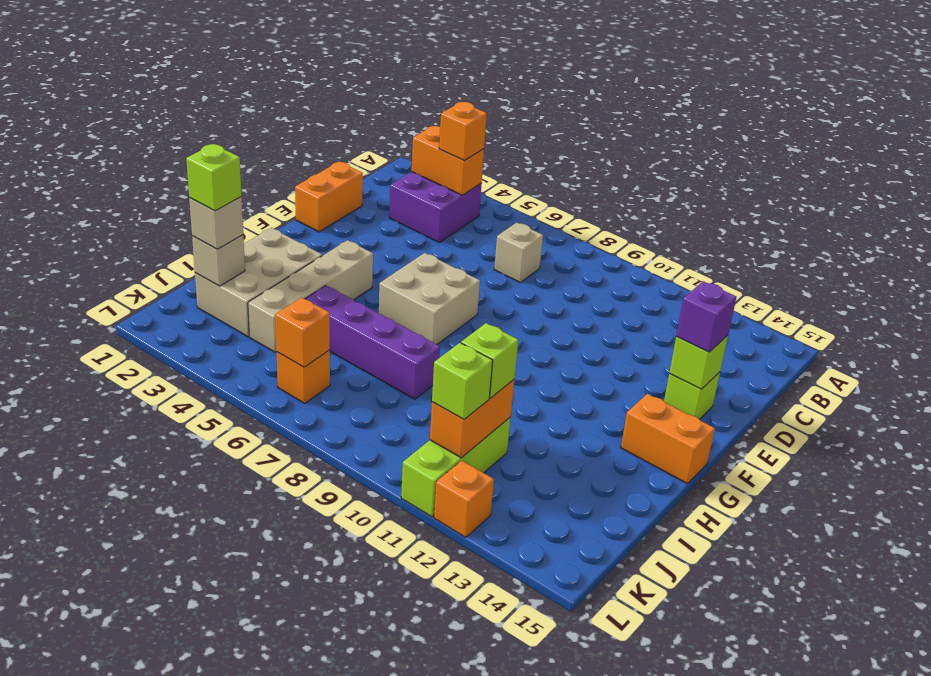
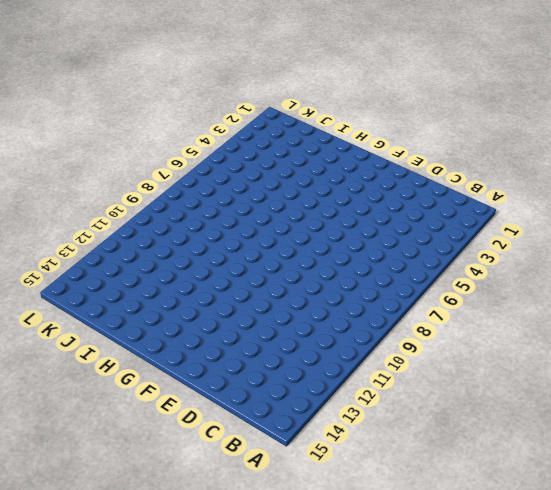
none -> purple 2x2 brick [389,172,482,242]
none -> tan 1x1 brick [494,223,543,282]
none -> orange 1x2 brick [295,162,363,232]

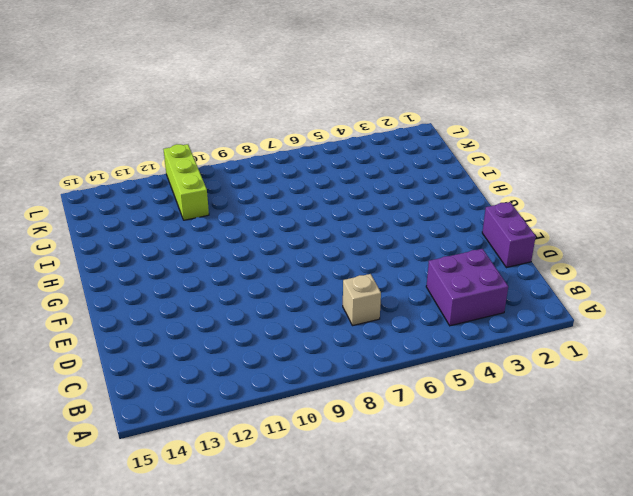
purple 1x2 brick [482,202,536,268] -> orange 1x2 brick [295,162,363,232]
none -> lime 1x1 brick [664,372,720,419]
none -> tan 2x2 brick [379,253,480,344]
none -> tan 1x4 brick [248,240,373,352]

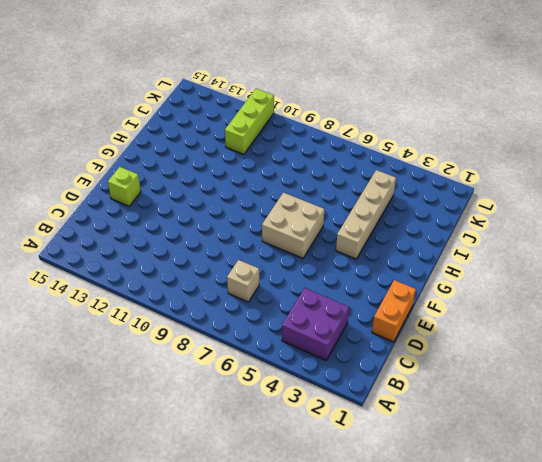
none -> orange 1x2 brick [621,394,715,484]
none -> tan 2x3 brick [195,228,322,337]
none -> purple 1x4 brick [305,285,440,399]

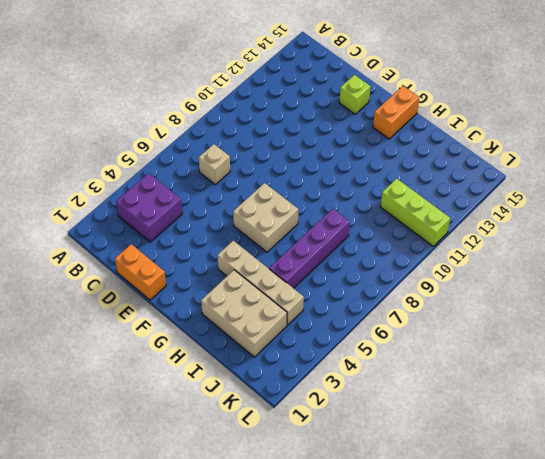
none -> orange 1x1 brick [277,350,330,403]
none -> orange 1x1 brick [434,460,494,537]
none -> orange 1x2 brick [412,126,484,195]

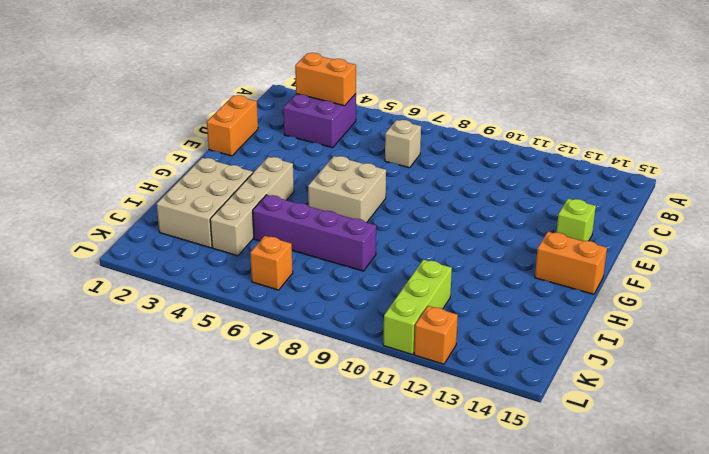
none -> lime 1x1 brick [669,335,728,389]
none -> tan 1x1 brick [192,235,245,286]
none -> orange 1x2 brick [430,380,514,458]

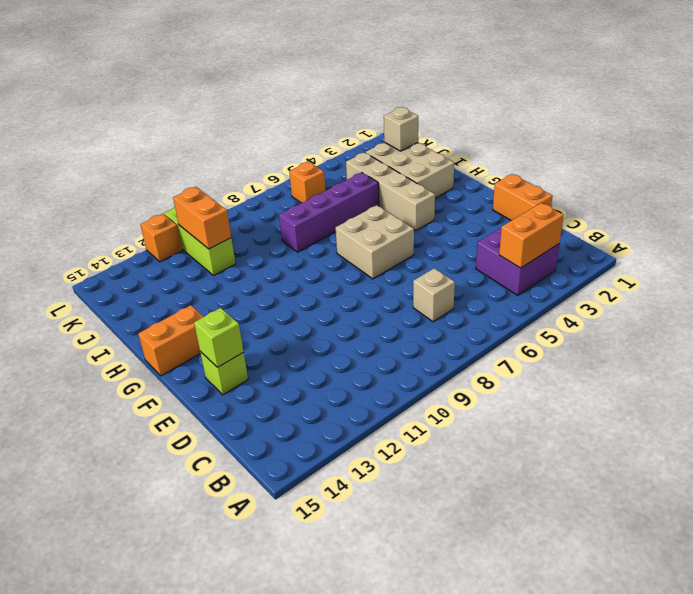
none -> orange 1x1 brick [275,297,330,367]
none -> orange 1x1 brick [439,102,487,161]
none -> purple 1x1 brick [676,281,736,352]

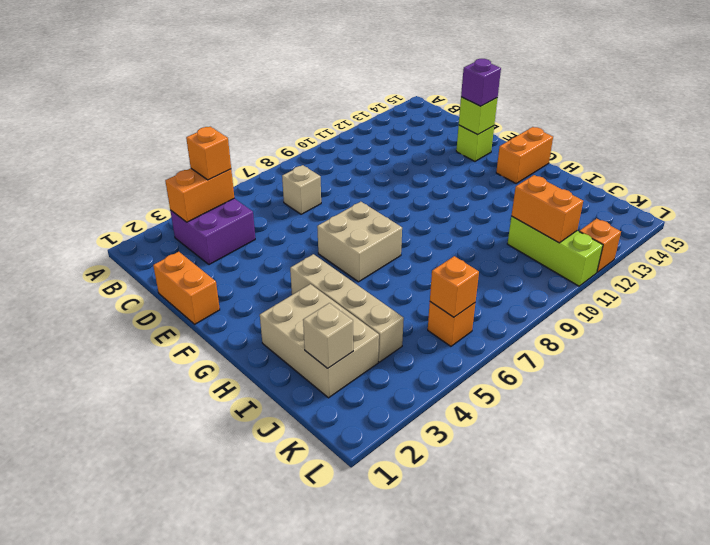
none -> purple 1x4 brick [305,285,440,399]
none -> tan 1x1 brick [189,197,243,249]
none -> lime 1x1 brick [461,323,518,398]

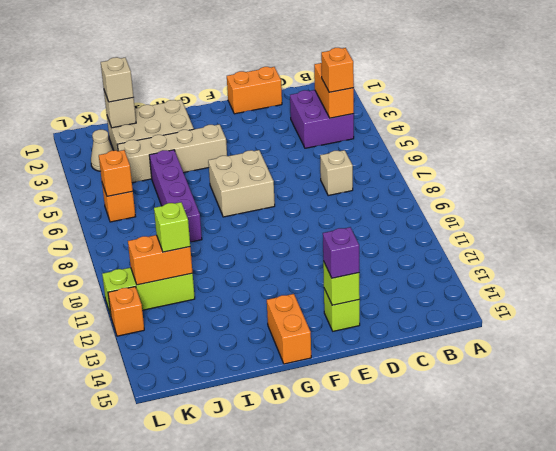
tan 1x1 cone [91,129,113,171] -> none
none -> lime 1x1 brick [432,343,493,419]
none -> lime 1x1 brick [186,144,241,211]

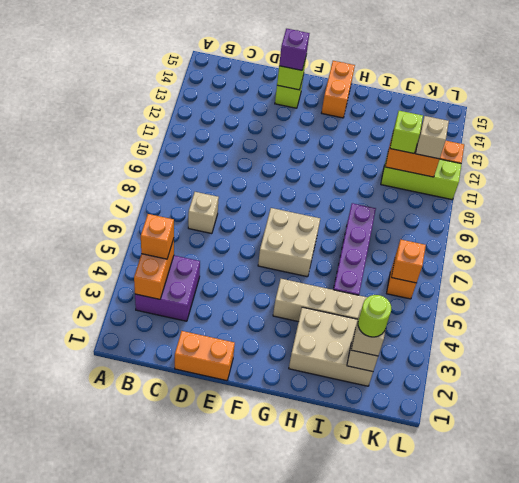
lime 1x1 round brick [358,295,391,337] -> lime 1x1 brick [186,144,241,211]
tan 1x1 brick [416,116,449,159] -> lime 1x1 brick [432,343,493,419]

